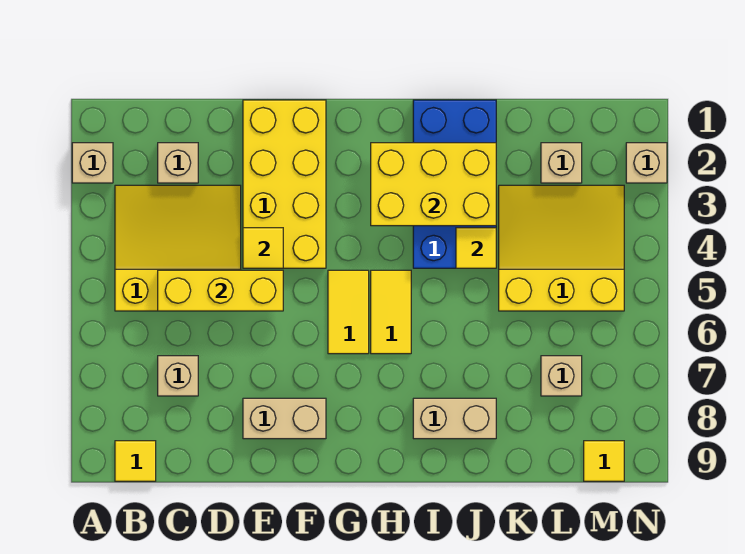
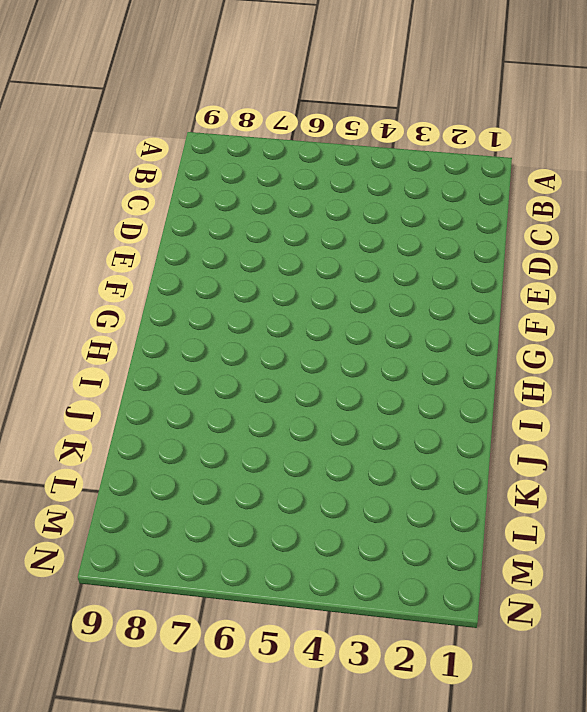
none -> tan 1x1 brick [72,143,113,183]
none -> yellow 3x3 slope [115,185,241,311]
none -> yellow 1x1 tile [115,441,156,481]

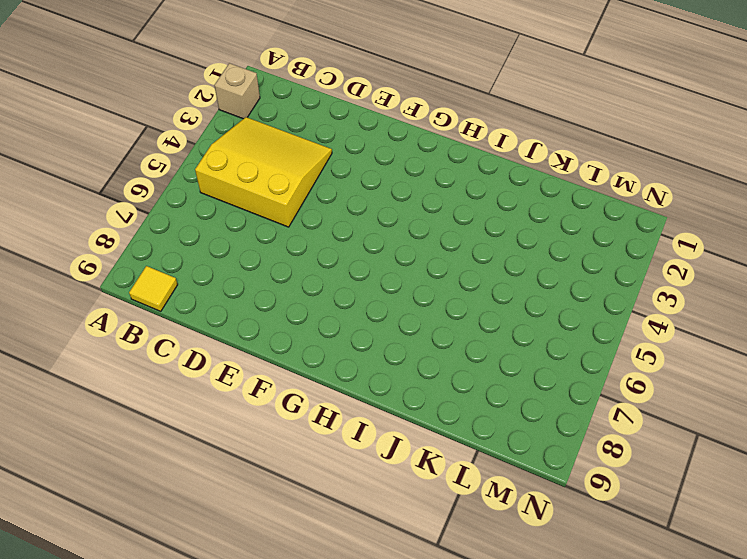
none -> tan 1x1 brick [158,143,198,183]
none -> tan 1x1 brick [158,356,198,396]
none -> yellow 2x4 brick [243,100,326,268]

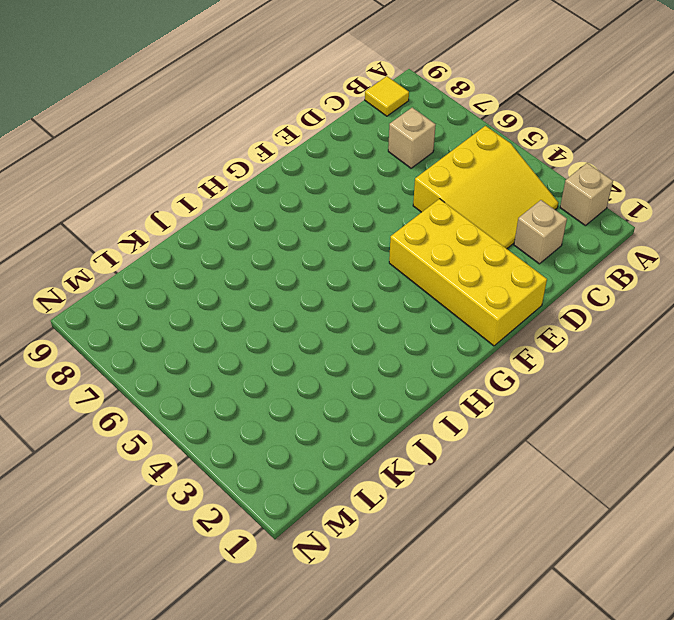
none -> tan 1x2 brick [243,398,326,439]
none -> yellow 1x2 tile [328,270,369,354]
none -> yellow 1x2 tile [371,270,411,354]

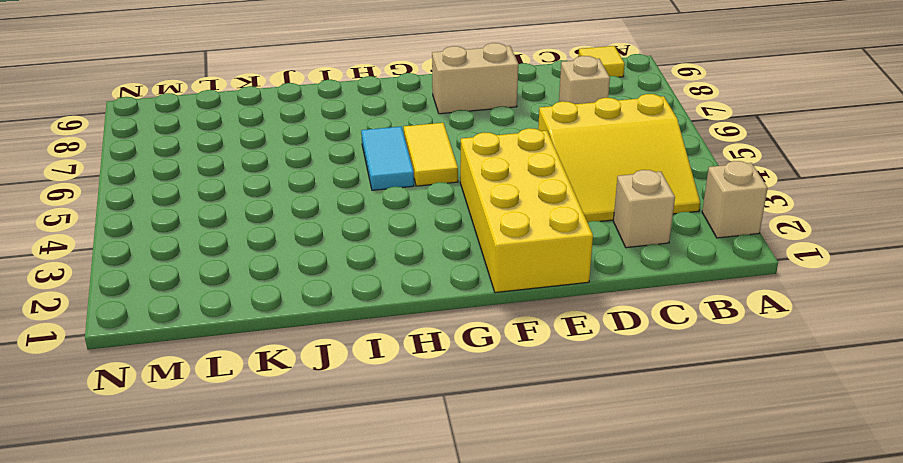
cyan 1x2 tile [361,127,414,190] -> yellow 1x2 tile [371,270,411,354]
none -> blue 2x4 brick [413,100,496,268]
none -> tan 1x2 brick [413,398,496,439]
none -> yellow 3x3 slope [499,185,624,311]

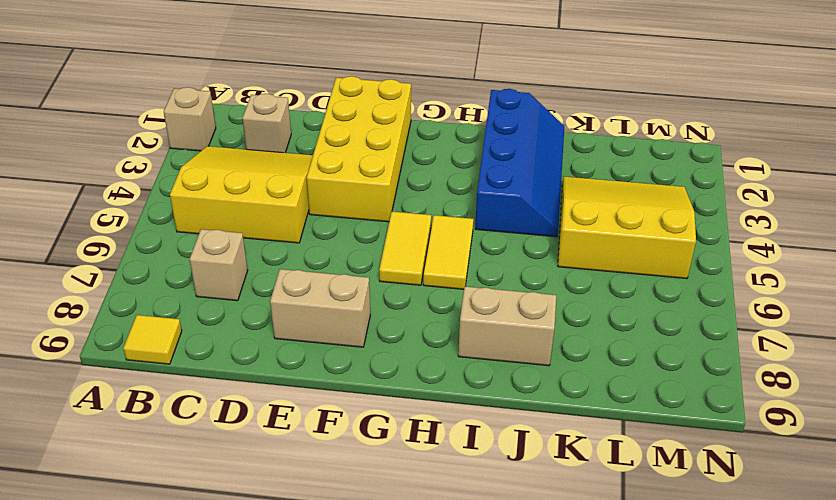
blue 2x4 slope [475,89,564,237] -> blue 2x4 brick [413,100,496,268]
none -> tan 1x1 brick [541,143,582,183]
none -> tan 1x1 brick [541,356,582,396]
none -> yellow 1x1 tile [584,441,624,481]

